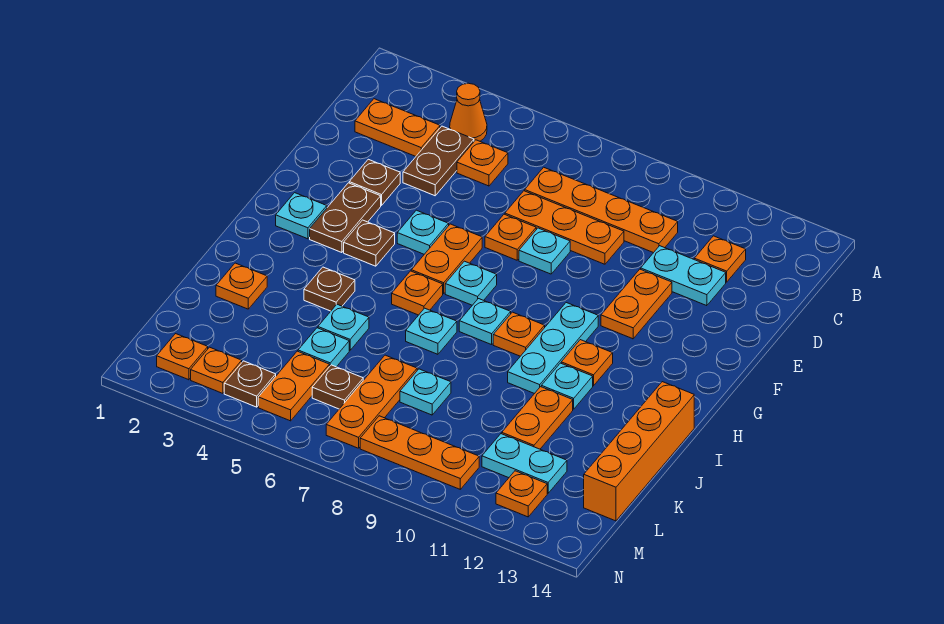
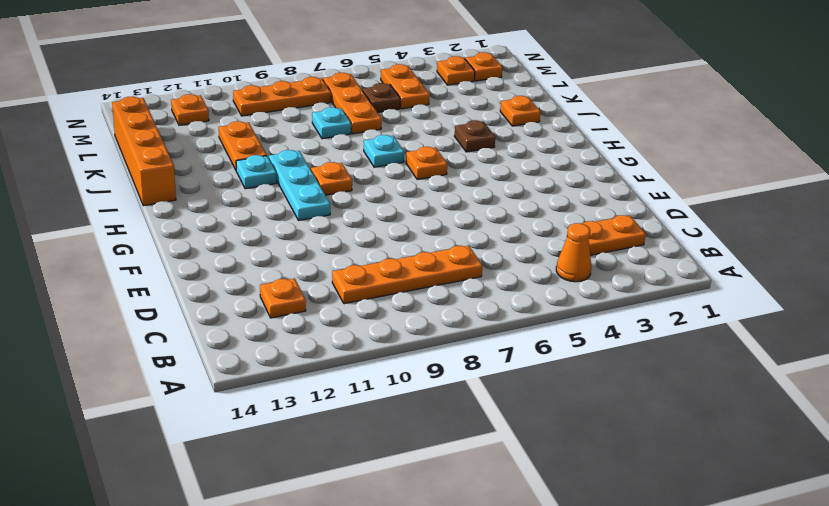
none -> brown 1x2 plate [403,126,474,196]
none -> orange 1x1 plate [457,140,508,186]
none -> orange 1x3 plate [505,191,624,264]
none -> cyan 1x2 plate [641,246,726,306]

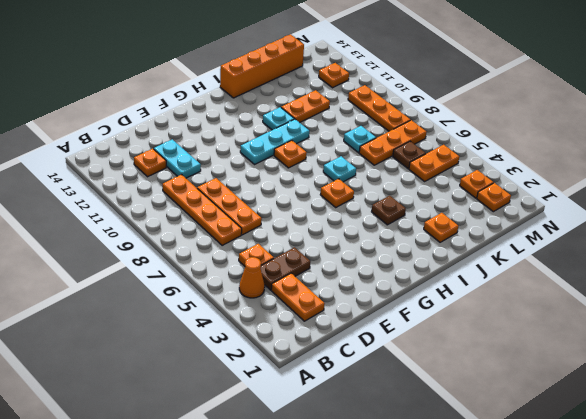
none -> brown 1x1 plate [349,159,400,206]
none -> orange 1x1 plate [485,214,536,260]
none -> cyan 1x1 plate [519,228,570,274]
none -> orange 1x2 plate [601,269,672,339]

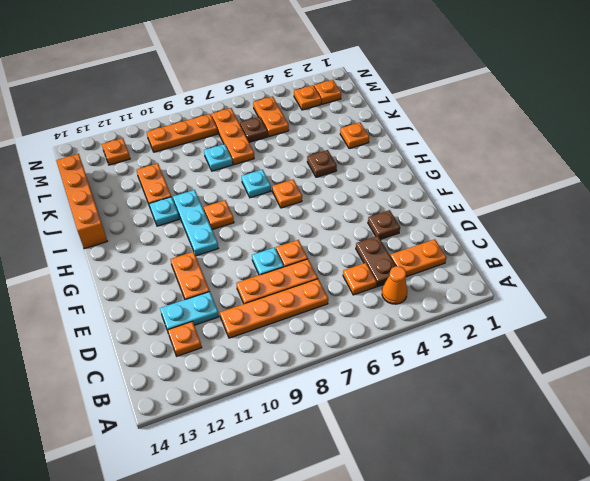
none -> brown 1x2 plate [310,183,381,253]
none -> cyan 1x1 plate [397,210,449,254]
none -> orange 1x2 plate [411,224,482,294]
none -> cyan 1x1 plate [276,193,327,239]

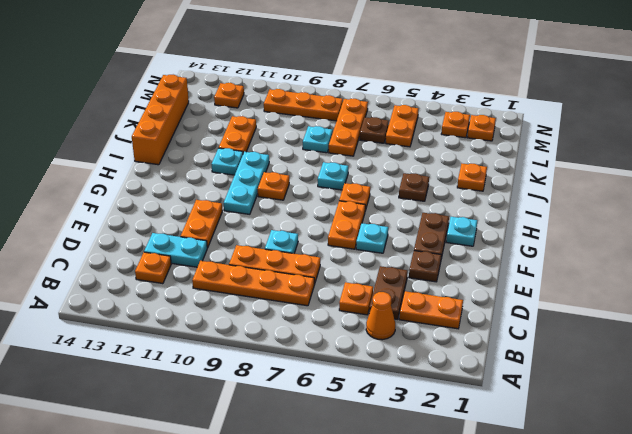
none -> orange 1x1 plate [485,214,536,260]
none -> brown 1x1 plate [344,220,395,266]
none -> cyan 1x1 plate [445,261,497,305]
none -> cyan 1x1 plate [459,299,511,345]

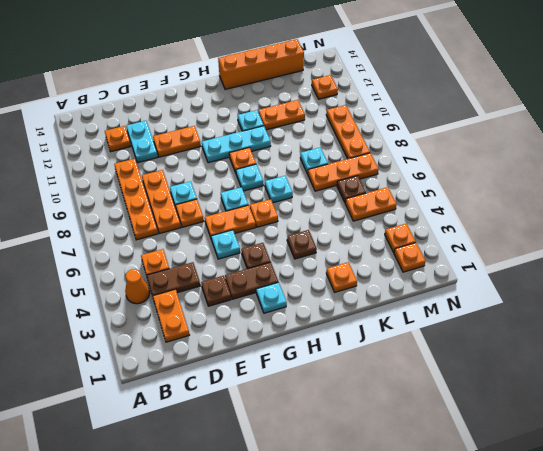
none -> orange 1x1 plate [561,340,613,386]
none -> cyan 1x1 plate [318,304,369,350]
none -> cyan 1x1 plate [298,328,349,367]
none -> cyan 1x2 plate [482,434,567,493]

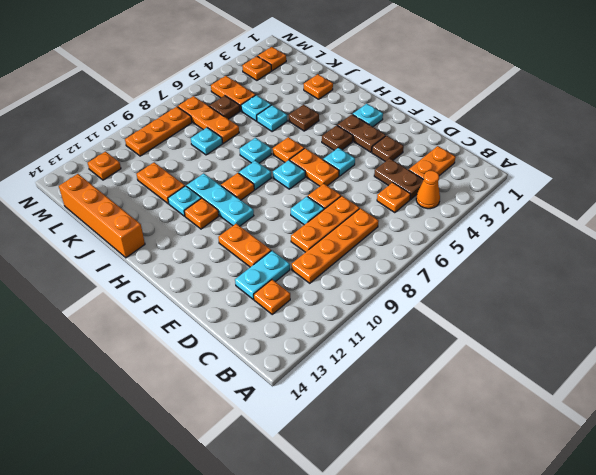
none -> cyan 1x2 plate [482,434,567,493]
none -> brown 1x1 plate [224,361,276,407]

